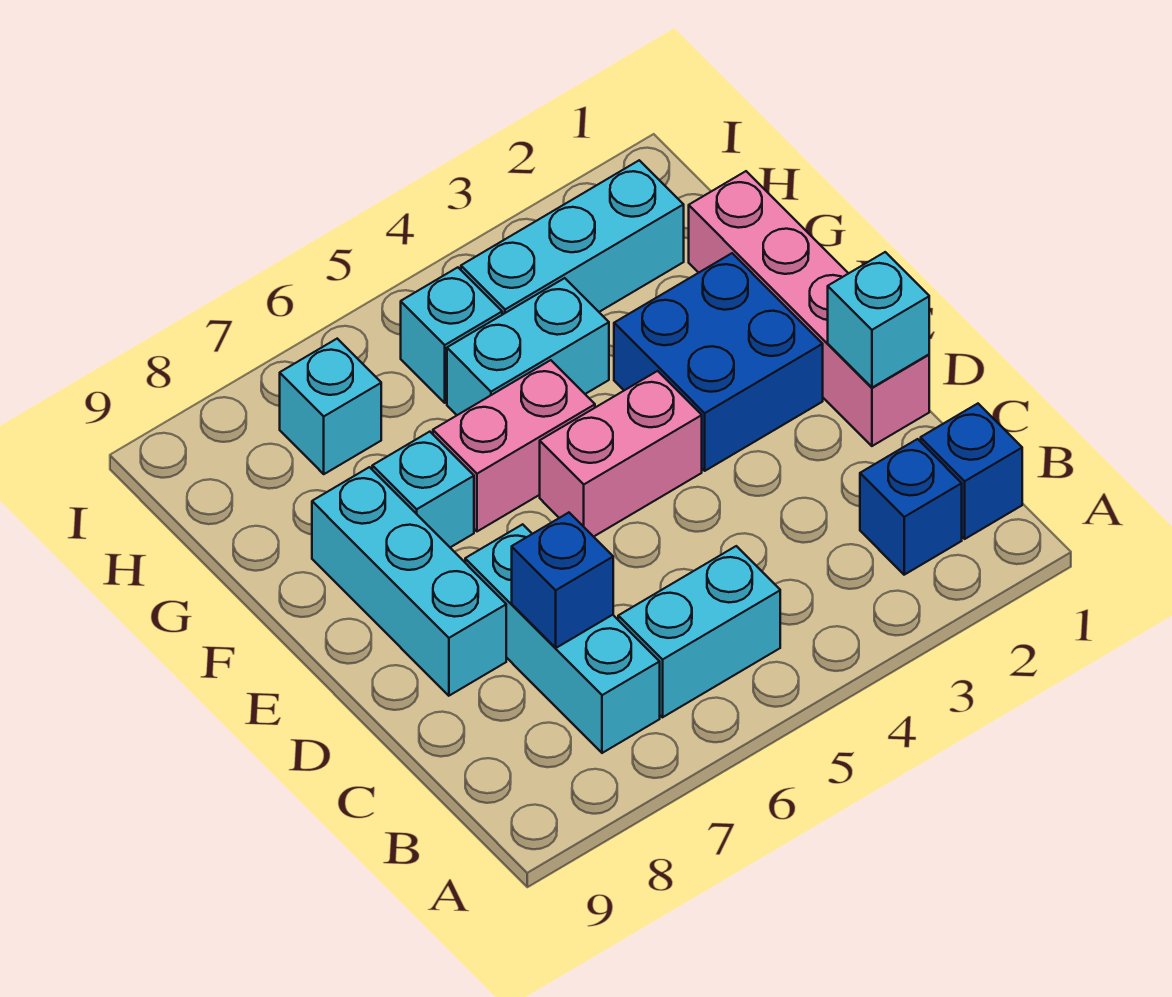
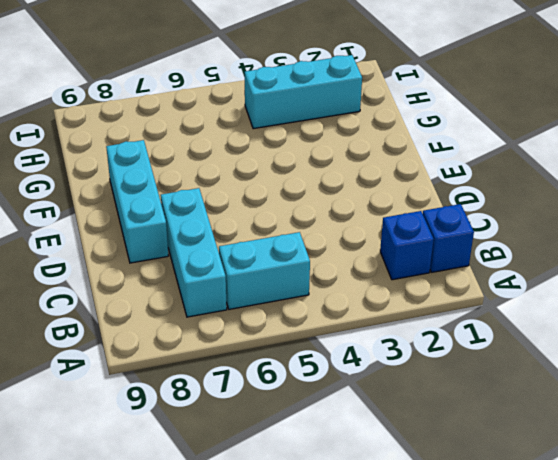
none -> pink 1x4 brick [689,171,929,446]
none -> blue 2x2 brick [614,253,823,471]
none -> pink 1x2 brick [540,371,702,537]

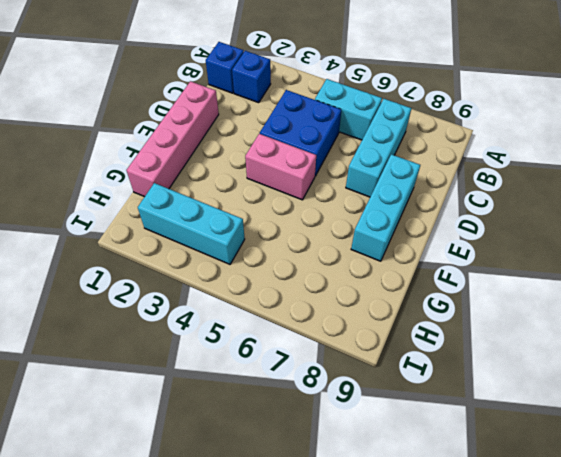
blue 2x2 brick [260,90,342,176] -> blue 2x2 brick moved to [614,253,823,471]
none -> pink 1x2 brick [433,360,595,531]
none -> cyan 1x1 brick [372,432,474,547]
none -> cyan 1x2 brick [447,278,609,415]

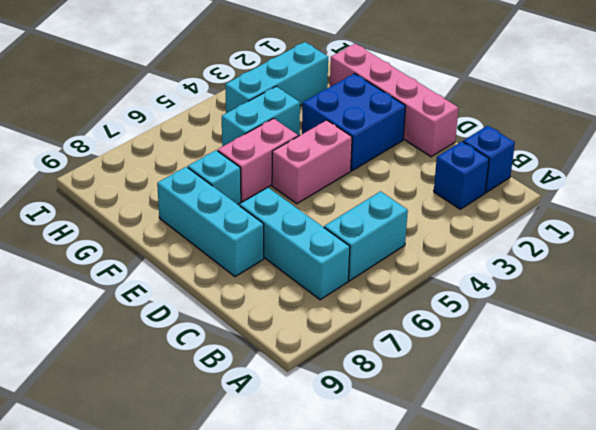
none -> cyan 1x1 brick [401,267,502,403]
none -> cyan 1x1 brick [280,339,381,474]
none -> blue 1x1 brick [512,513,613,648]

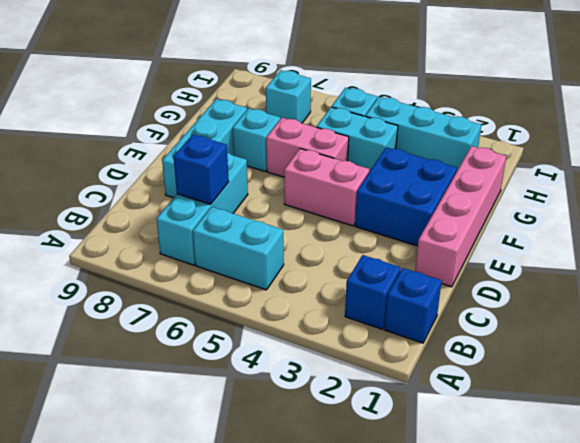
none -> cyan 1x1 brick [828,252,929,388]

